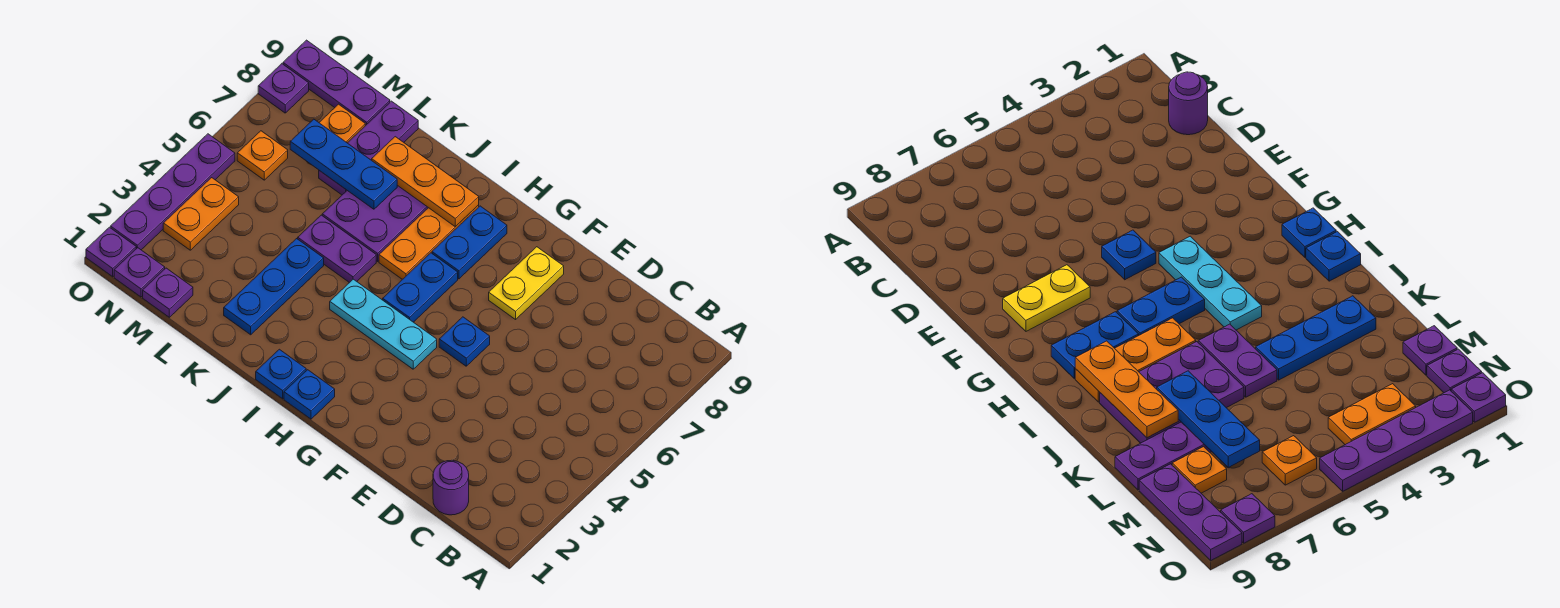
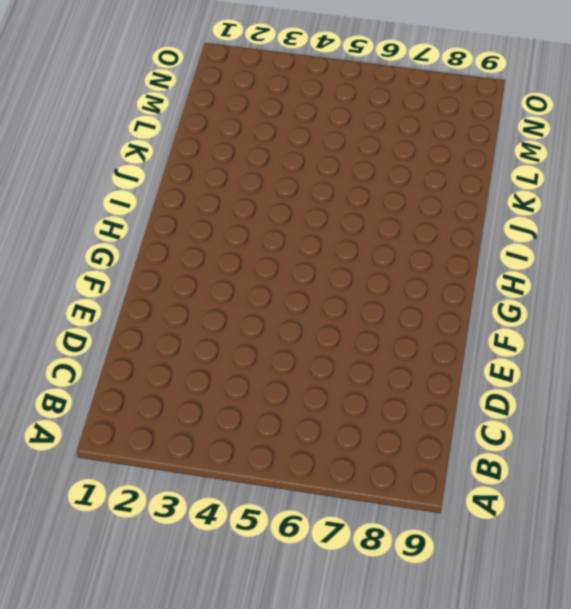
none -> purple 1x1 round brick [433,460,469,515]
none -> blue 1x1 plate [439,317,490,366]
none -> yellow 1x2 plate [489,247,564,319]

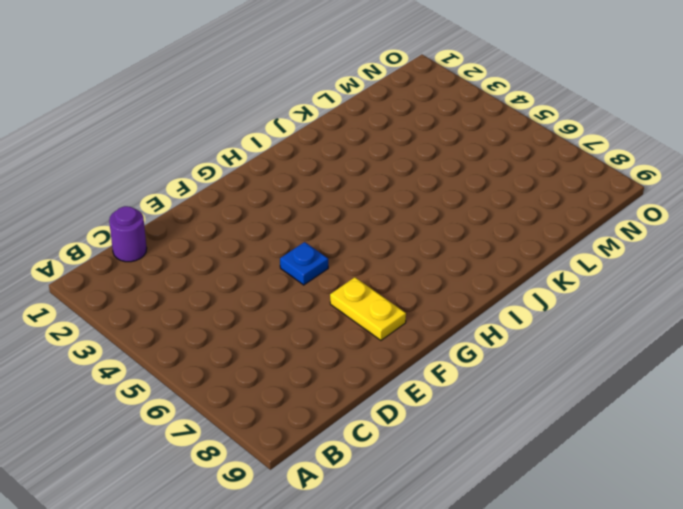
none -> cyan 1x3 plate [330,279,437,369]
none -> blue 1x1 plate [284,370,335,419]
none -> blue 1x2 plate [383,253,458,322]

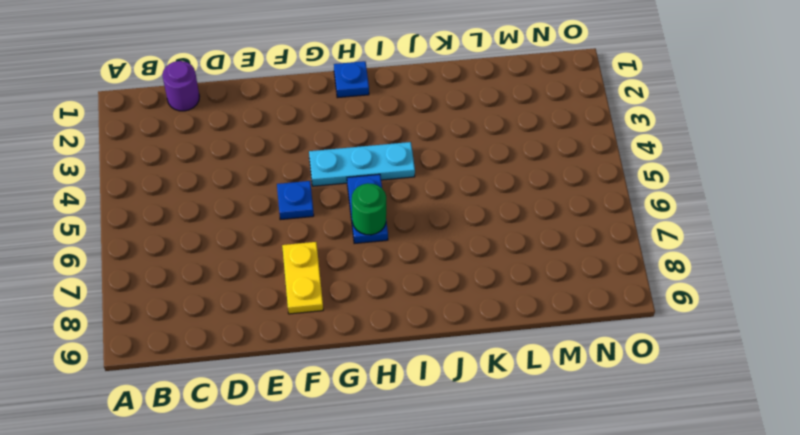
green 1x1 round brick [352,183,386,235] -> none
none -> blue 1x2 plate [432,206,507,279]
none -> blue 1x1 plate [256,349,306,399]
none -> orange 1x3 plate [379,205,479,279]

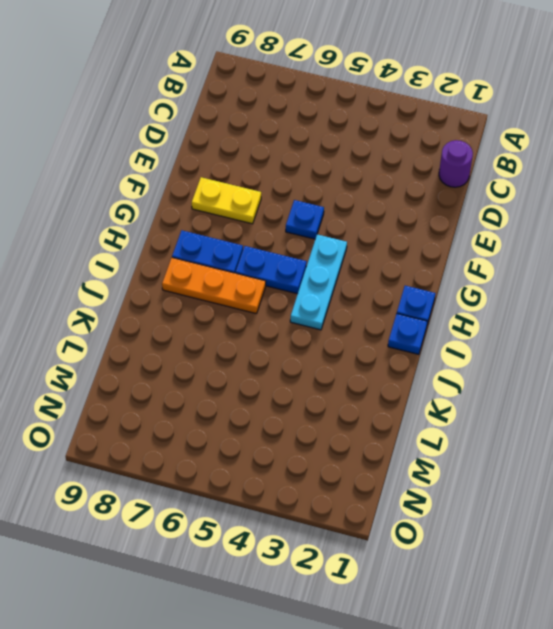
none -> purple 1x2 plate [298,215,376,283]
none -> purple 2x3 plate [322,185,428,261]
none -> blue 1x3 plate [224,239,324,335]

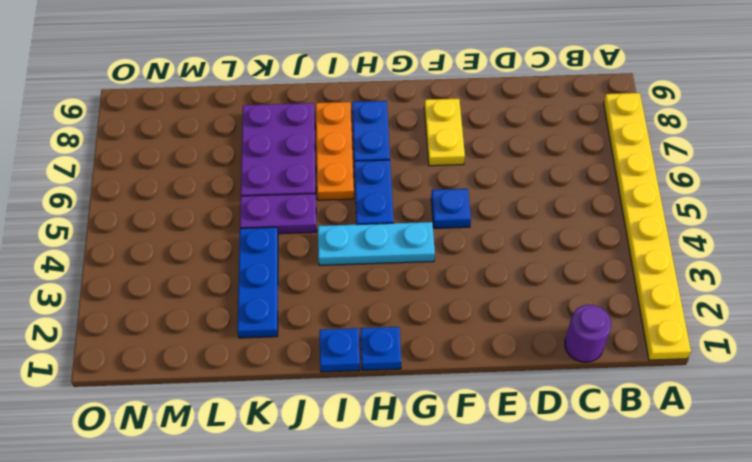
yellow 1x8 plate [604,93,691,360] -> none
none -> purple 1x3 plate [319,101,418,195]
none -> purple 1x1 plate [143,268,193,317]
none -> orange 1x1 plate [319,104,365,143]

